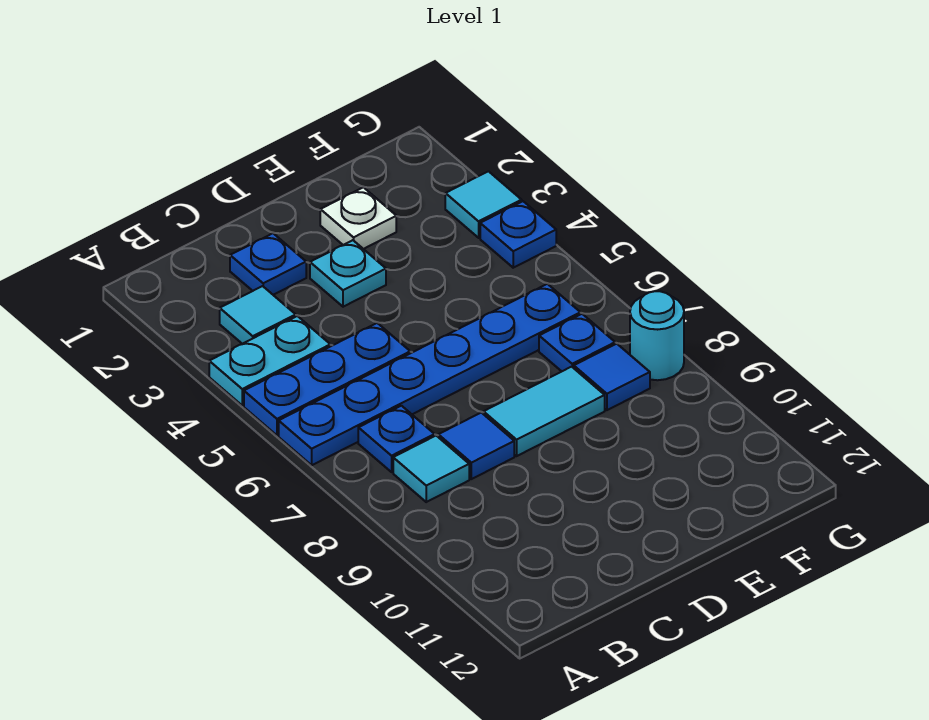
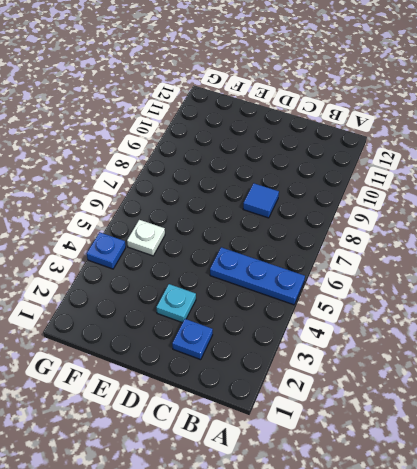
white 1x1 plate [127,220,165,256] -> white 1x1 plate moved to [320,187,396,249]
none -> cyan 1x2 plate [209,316,330,405]
none -> blue 1x6 plate [279,284,580,465]
none -> cyan 1x1 tile [220,286,296,344]

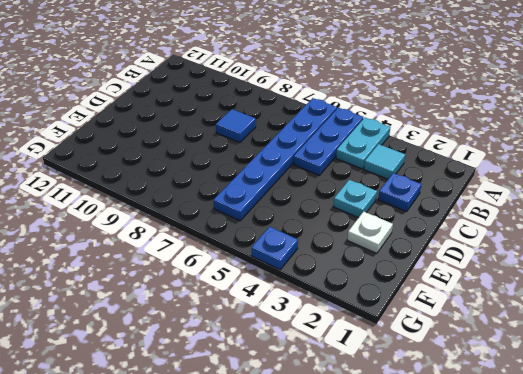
none -> blue 1x1 plate [358,406,435,472]
none -> cyan 1x1 tile [393,436,469,502]
none -> cyan 1x2 tile [484,367,605,456]

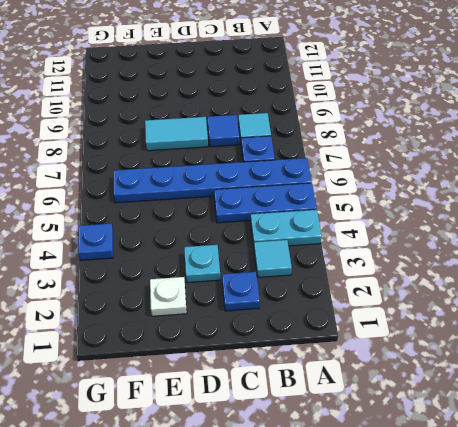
none -> blue 1x1 plate [539,314,615,371]
none -> blue 1x1 tile [574,344,650,410]
none -> cyan 1x1 tile [445,171,522,238]

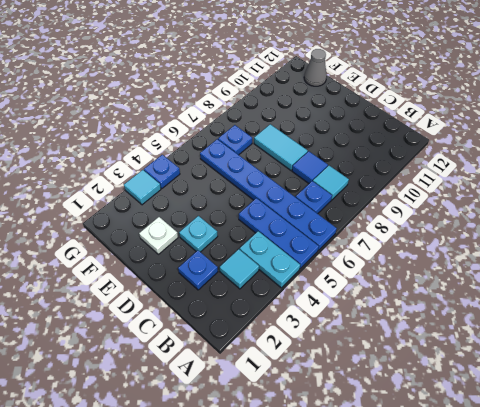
grey 1x1 cone [304,49,327,86] -> none
none -> blue 1x1 tile [574,344,650,410]
none -> cyan 1x1 round brick [630,291,684,380]

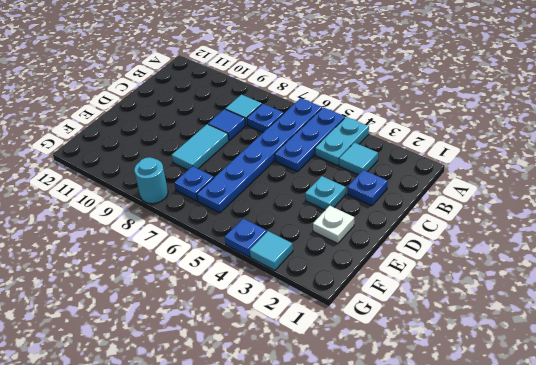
none -> blue 1x1 tile [574,344,650,410]

